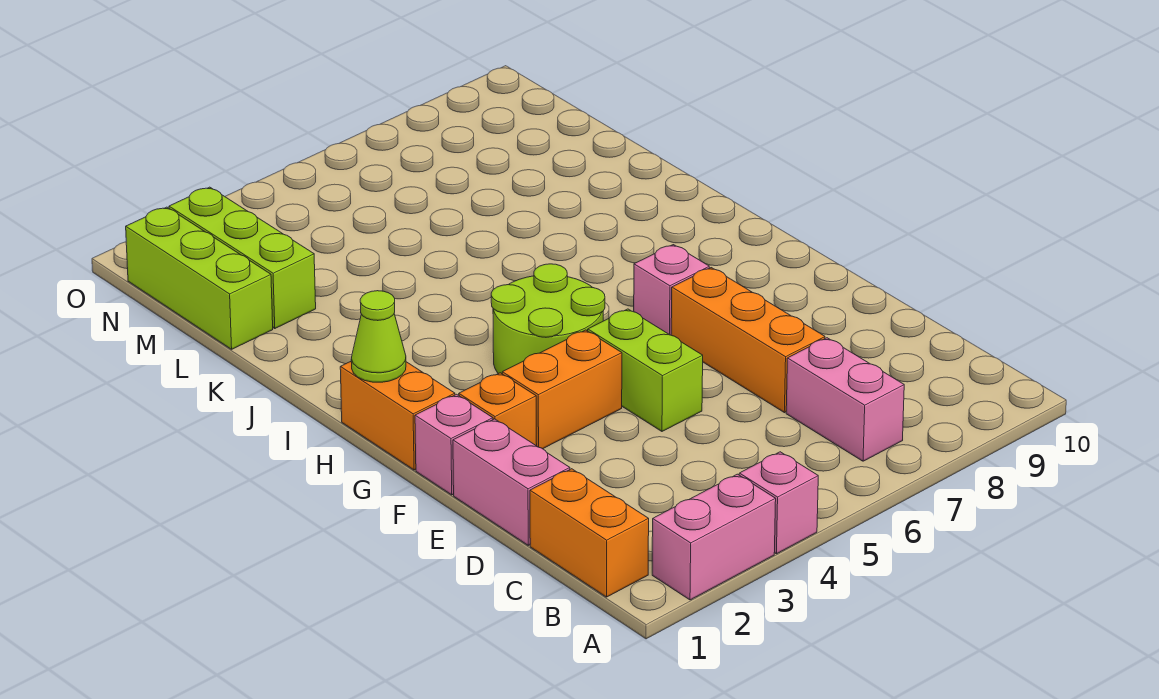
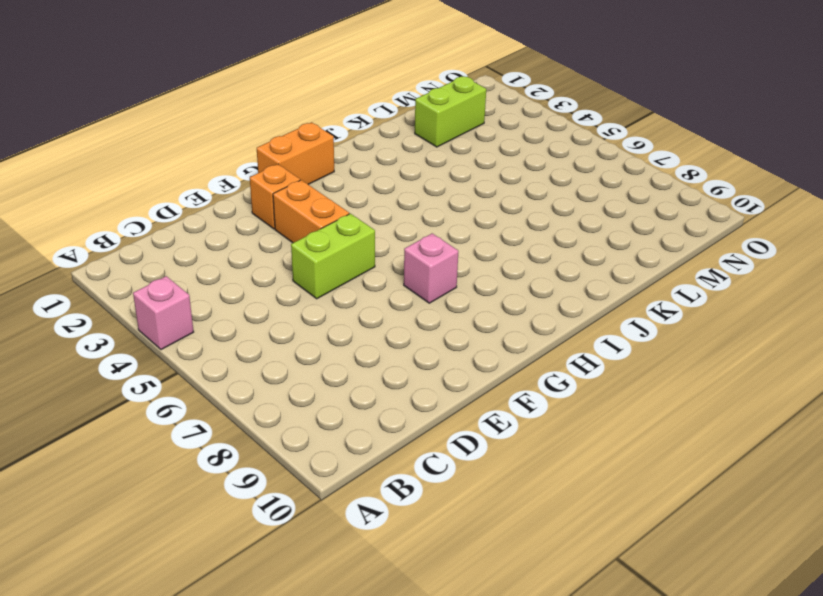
lime 1x2 brick [415,76,486,147] -> lime 1x3 brick [169,187,316,329]
none -> pink 1x2 brick [652,474,776,600]
none -> orange 1x2 brick [530,469,649,597]
none -> pink 1x2 brick [786,338,904,461]

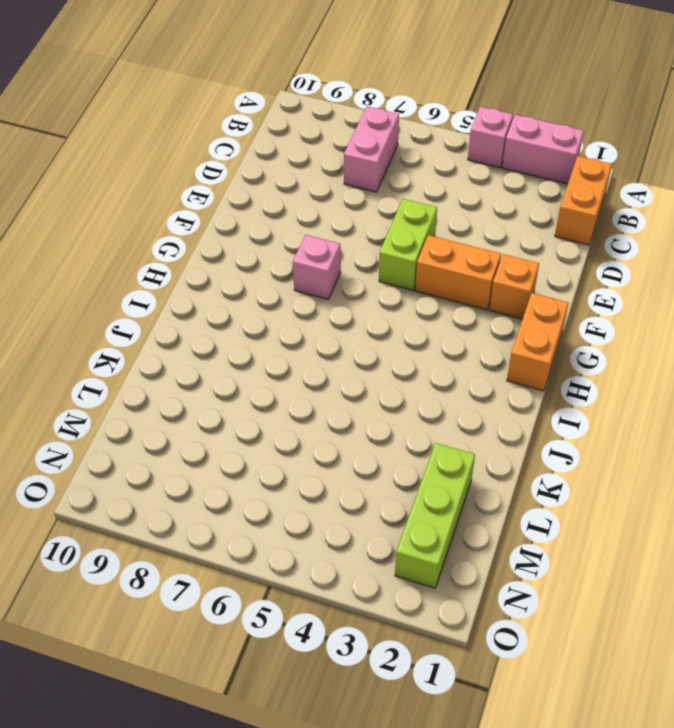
none -> pink 1x2 brick [453,419,570,545]
none -> orange 1x3 brick [671,268,825,413]
none -> pink 1x1 brick [415,394,493,495]

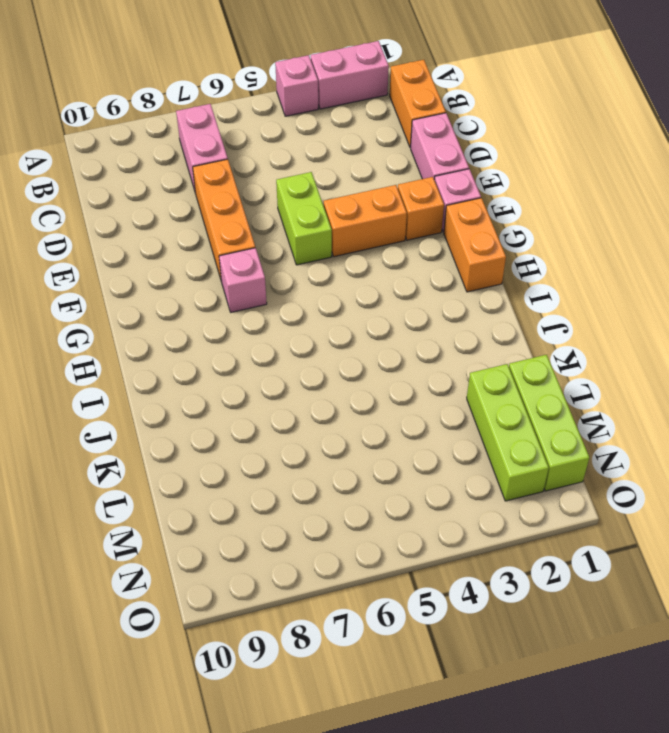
none -> lime 2x2 round brick [491,264,605,374]
none -> lime 1x1 cone [351,291,406,382]

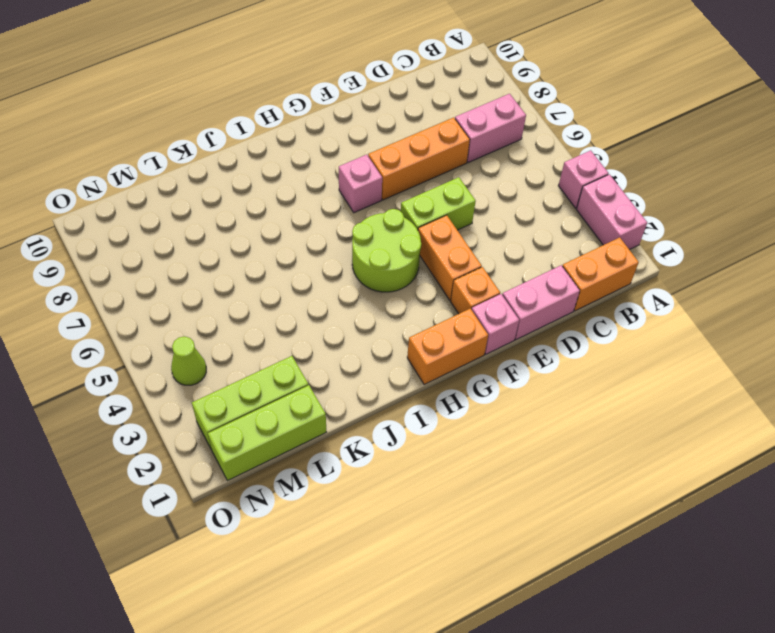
lime 1x1 cone [171,336,206,385] -> lime 1x1 cone moved to [351,291,406,382]

